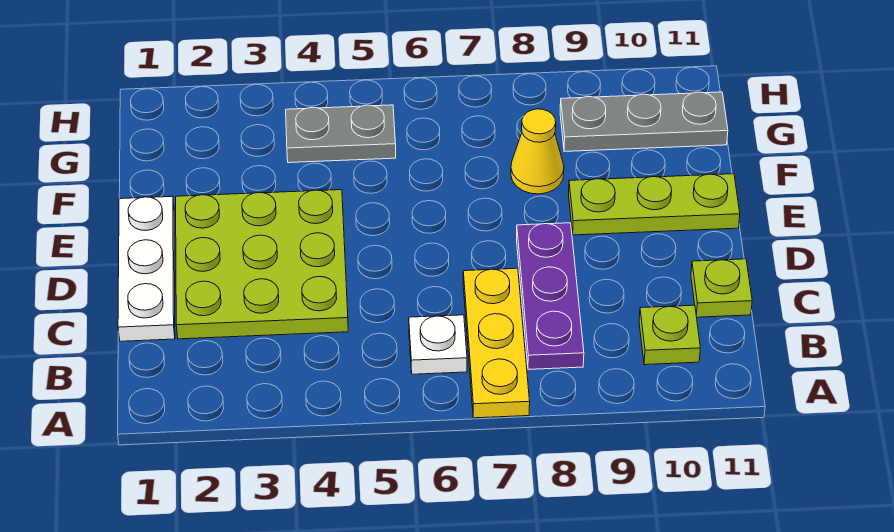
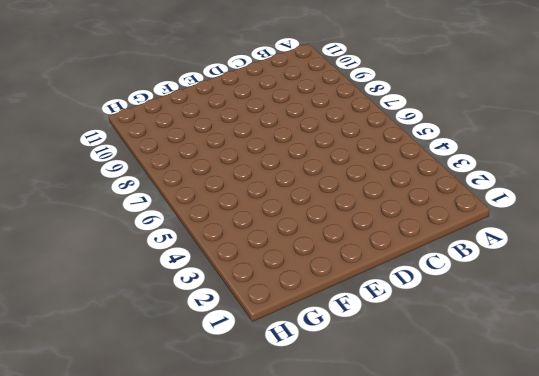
none -> yellow 1x3 plate [463,268,530,418]
none -> white 1x1 plate [409,315,467,374]

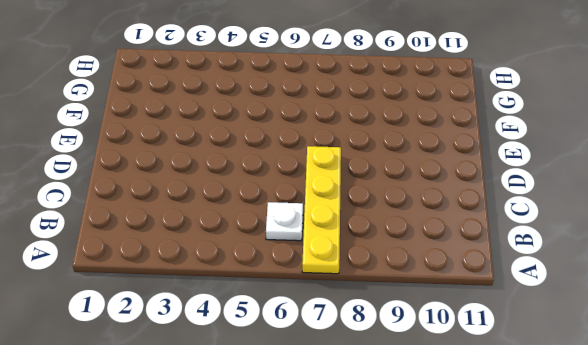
yellow 1x4 plate [302,146,341,274] -> yellow 1x3 plate [463,268,530,418]
none -> purple 1x3 plate [516,223,584,369]
none -> lime 1x1 plate [639,305,700,365]

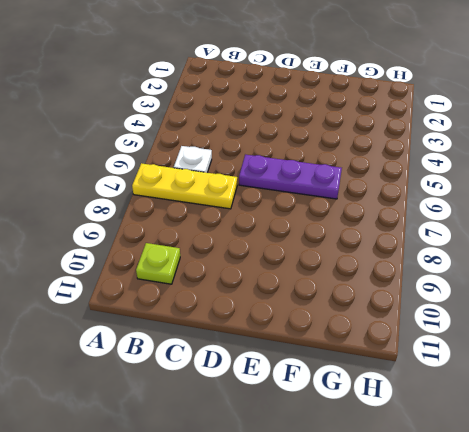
purple 1x3 plate [239,155,342,199] -> purple 1x3 plate moved to [516,223,584,369]
none -> white 1x3 plate [118,196,175,341]
none -> lime 3x3 plate [176,190,348,339]

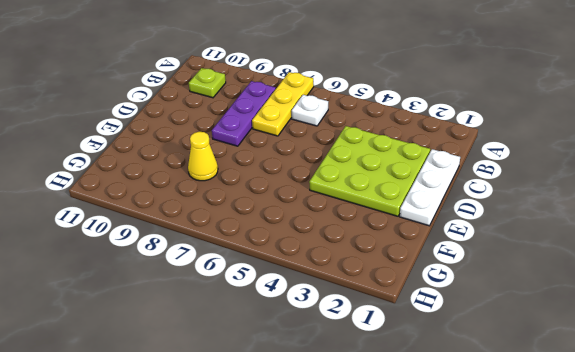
none -> lime 1x1 plate [691,259,752,317]
none -> lime 1x3 plate [569,174,740,235]

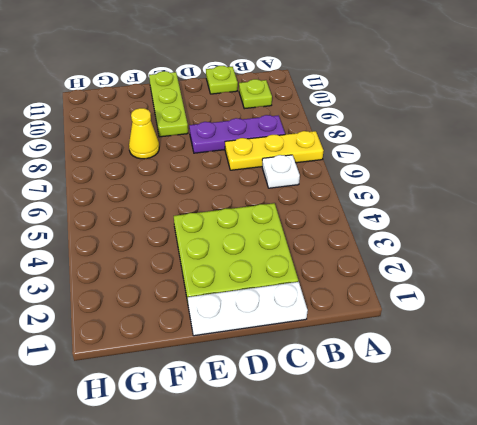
none -> grey 1x2 plate [286,105,396,163]
none -> grey 1x3 plate [560,92,728,152]

